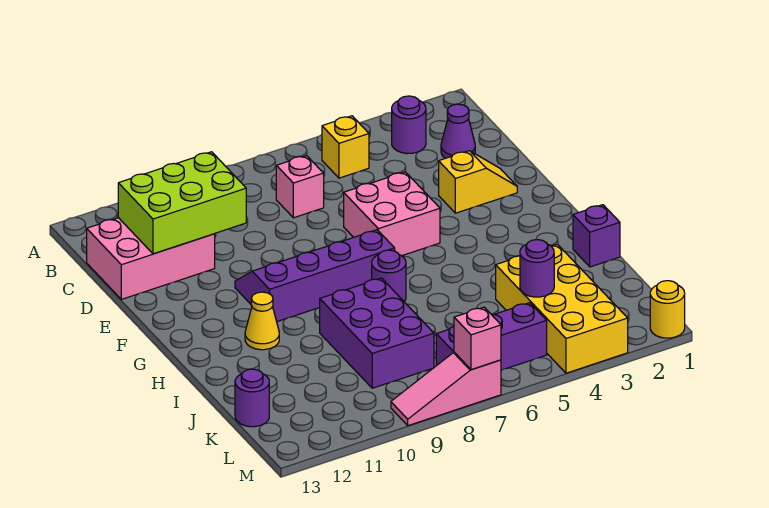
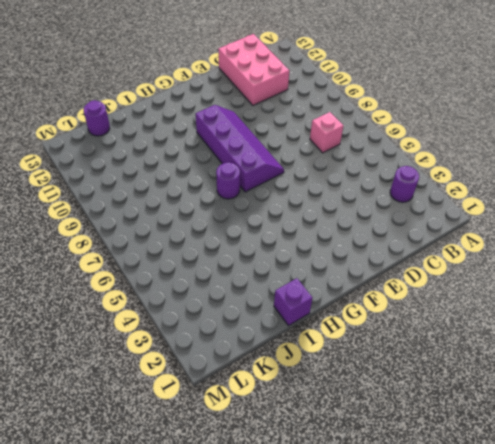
none -> yellow 1x1 brick [322,116,369,178]
none -> purple 1x1 cone [441,104,475,158]
none -> yellow 1x2 slope [439,151,517,213]

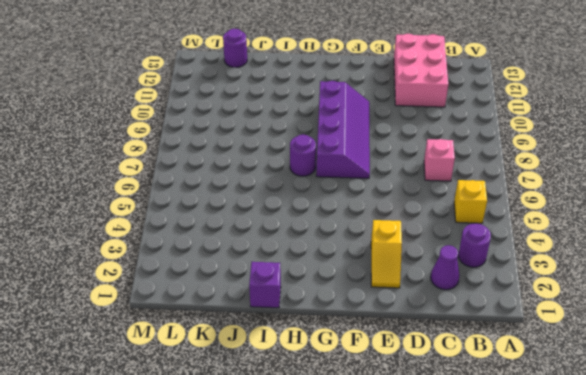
none -> pink 2x2 brick [344,172,440,256]
none -> yellow 1x1 cone [245,292,279,350]
none -> purple 2x3 brick [320,278,434,388]

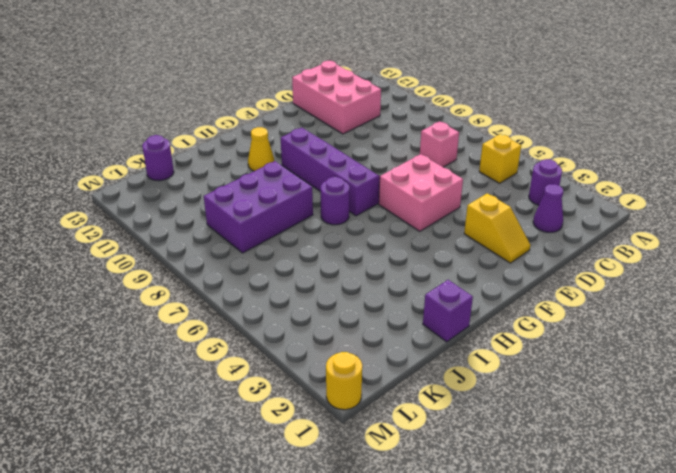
none -> yellow 2x4 brick [496,244,628,373]
none -> purple 1x3 brick [436,303,547,370]
none -> pink 1x3 slope [391,352,501,426]

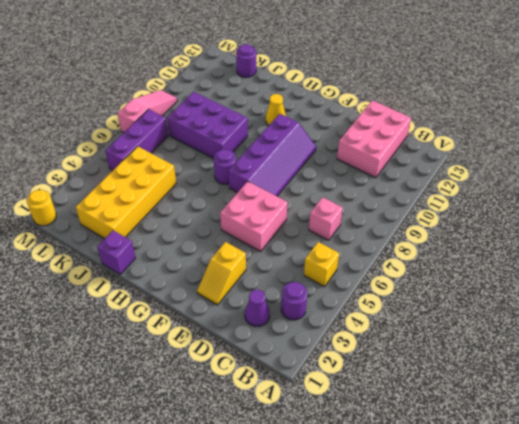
yellow 2x4 brick [76,146,176,239] -> yellow 2x4 brick turned to [496,244,628,373]
none -> lime 2x3 brick [118,152,246,254]
none -> purple 1x1 round brick [520,240,554,297]
none -> pink 1x1 brick [454,307,501,370]

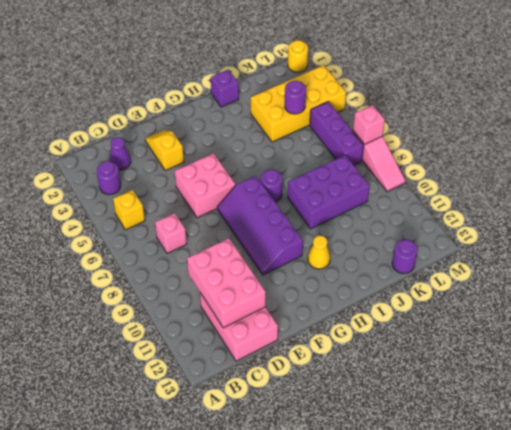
pink 2x3 brick [187,238,266,328] -> lime 2x3 brick [118,152,246,254]

